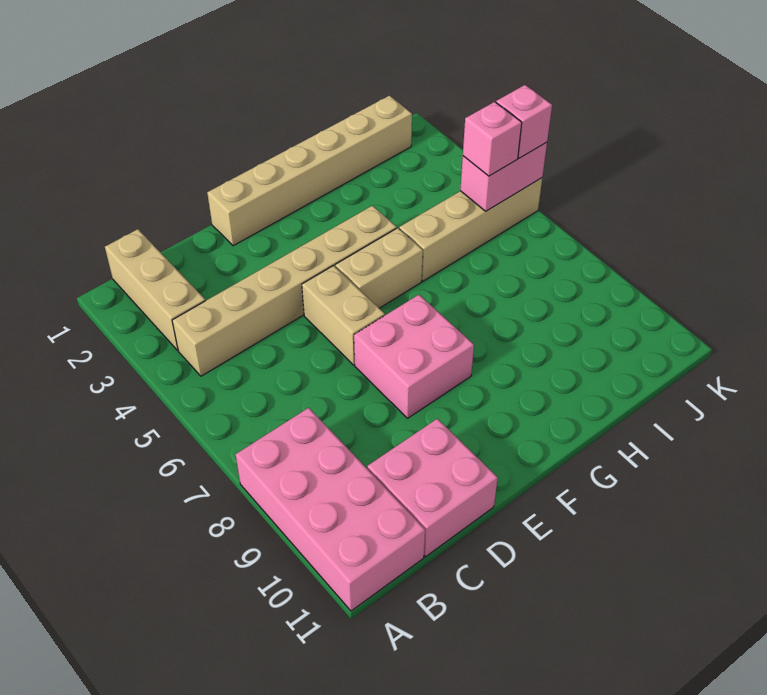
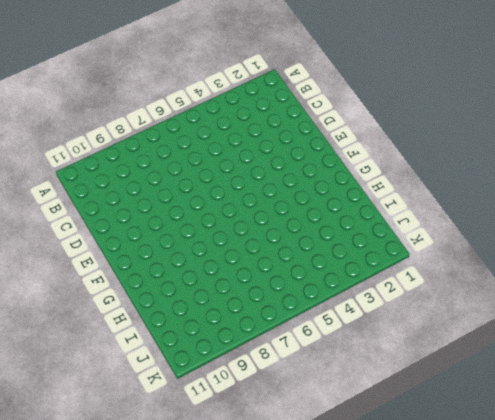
none -> pink 2x4 brick [236,408,425,611]
none -> tan 1x3 brick [105,229,205,350]
none -> tan 1x6 brick [172,206,397,376]

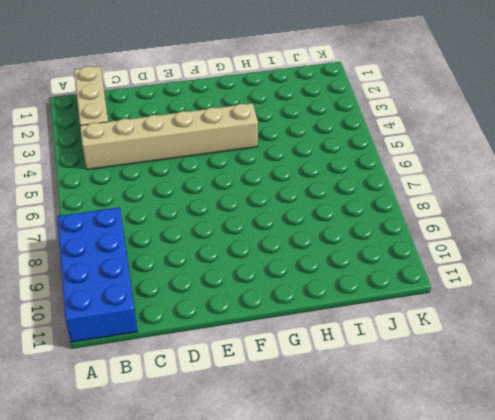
blue 2x4 brick [57,207,138,342] -> pink 2x4 brick [236,408,425,611]
none -> pink 2x2 brick [367,419,498,557]
none -> tan 1x6 brick [207,96,412,246]
none -> tan 1x2 brick [302,266,385,365]

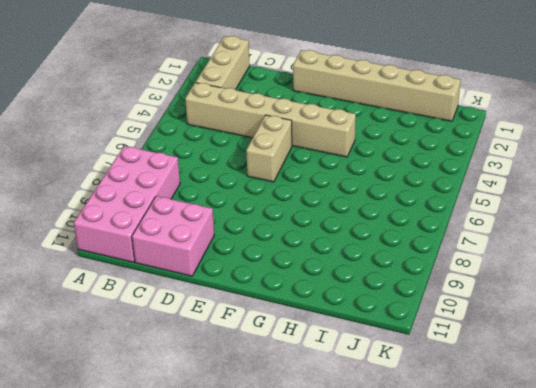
none -> pink 2x2 brick [354,295,474,418]
none -> tan 1x2 brick [335,228,423,308]
none -> tan 1x4 brick [399,178,542,281]

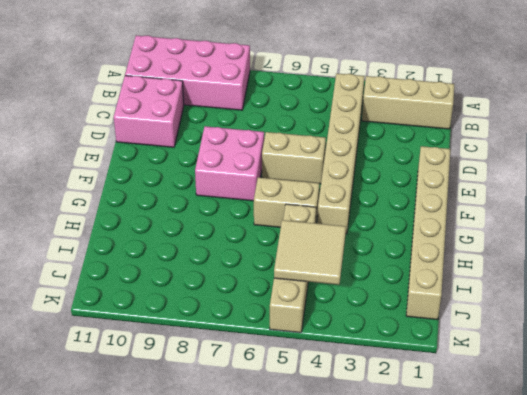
tan 1x2 brick [254,177,319,227] -> tan 1x2 brick turned to [335,228,423,308]
tan 2x2 tile [274,220,346,285] -> pink 1x2 brick [460,142,547,211]
none -> pink 1x1 brick [463,102,522,176]
none -> pink 1x1 brick [496,85,552,158]

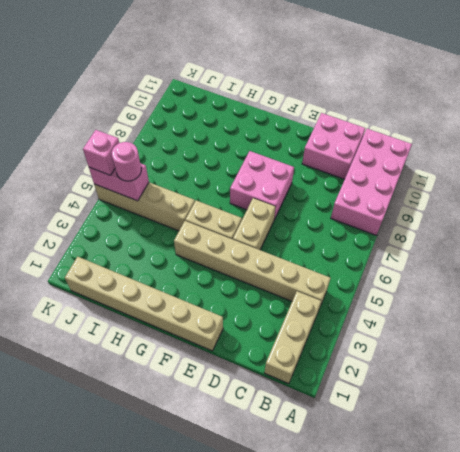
pink 1x1 round brick [112,142,141,181] -> pink 1x1 brick [463,102,522,176]

